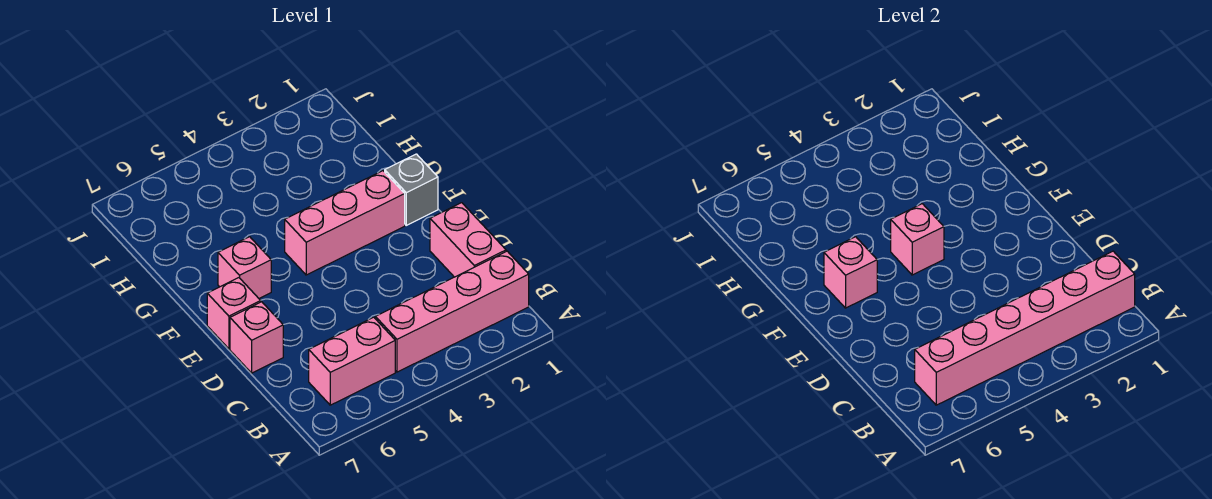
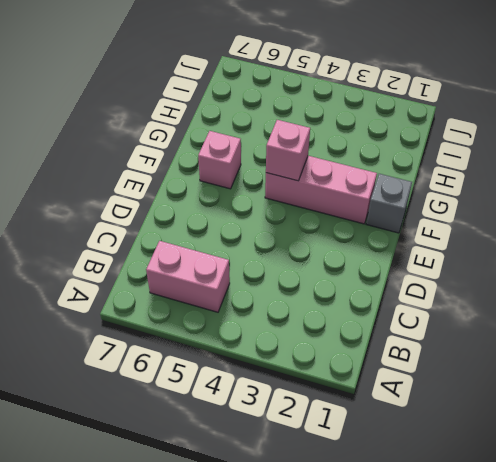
none -> pink 1x4 brick [375,251,529,372]
none -> pink 1x2 brick [430,203,506,277]

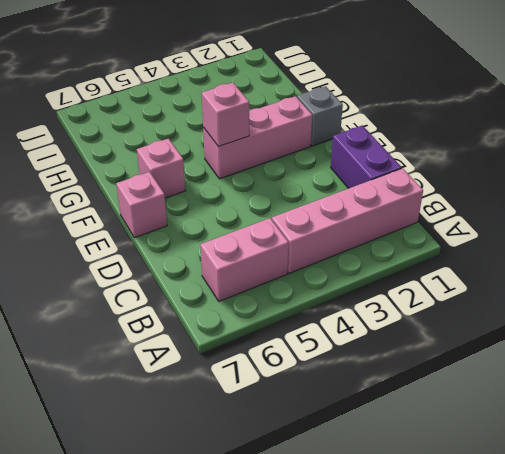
purple 1x2 brick [331,125,402,188] -> pink 1x2 brick [430,203,506,277]
none -> pink 1x1 brick [230,302,283,373]
none -> pink 1x6 brick [915,251,1135,405]

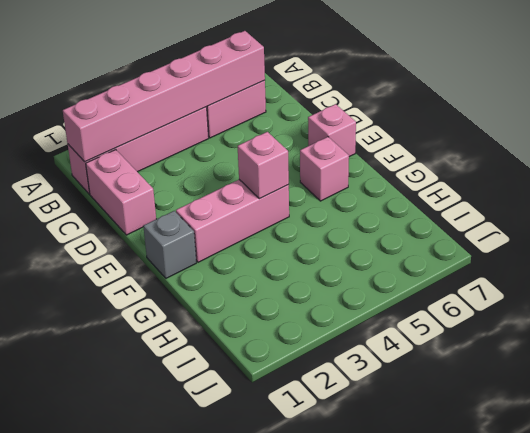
none -> pink 1x1 brick [230,302,283,373]
none -> pink 1x1 brick [824,237,877,308]

